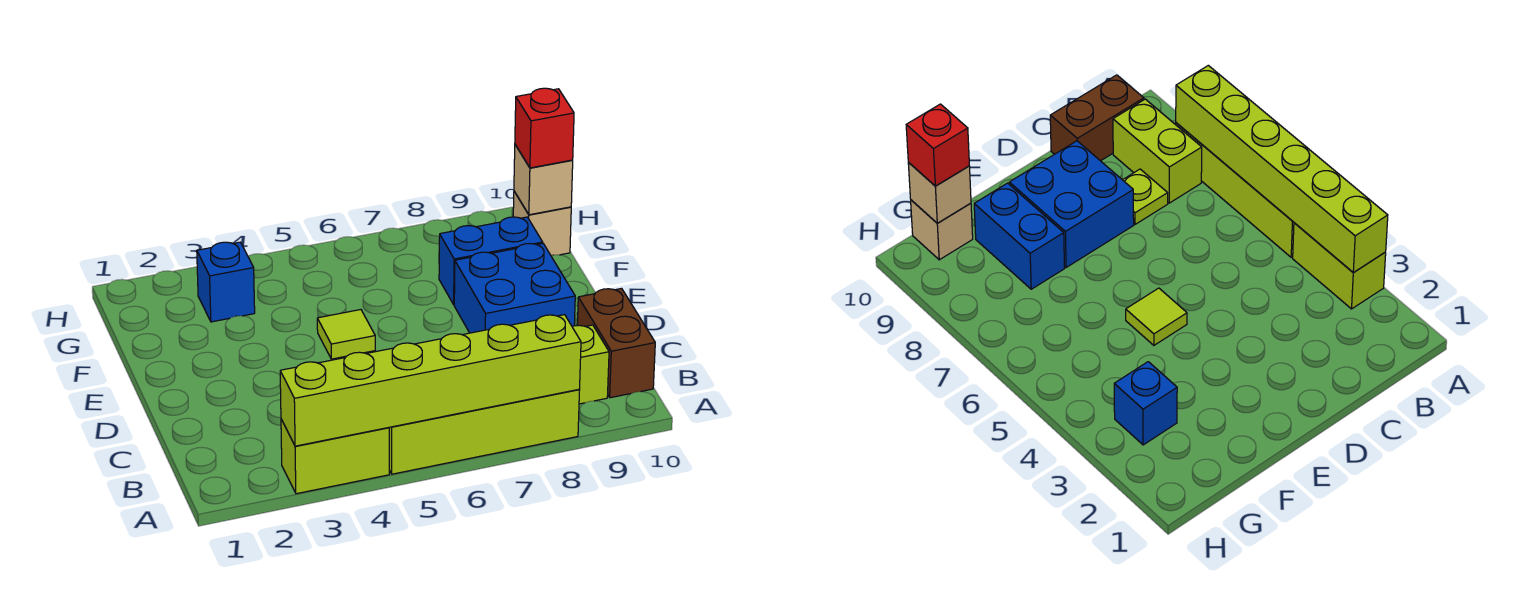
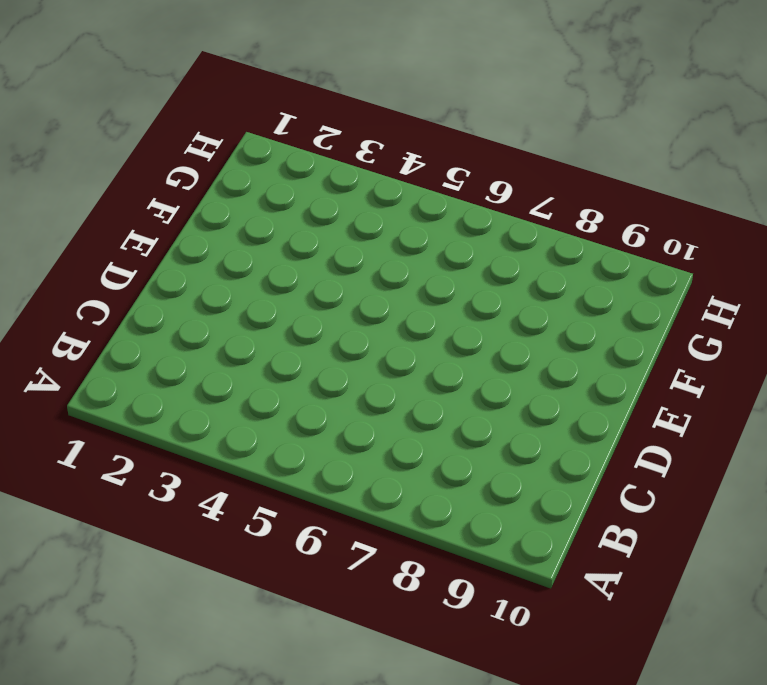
none -> lime 1x2 brick [281,419,389,494]
none -> lime 1x4 brick [389,389,580,474]
none -> lime 1x2 brick [572,325,609,404]

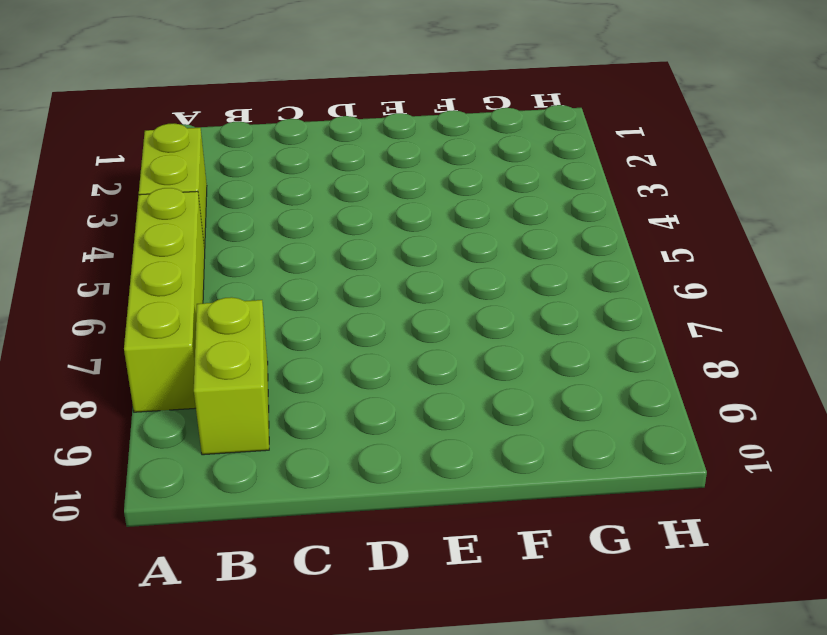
none -> brown 1x2 brick [577,289,655,398]
none -> lime 1x1 plate [1123,169,1168,224]
none -> blue 2x2 brick [454,244,575,333]

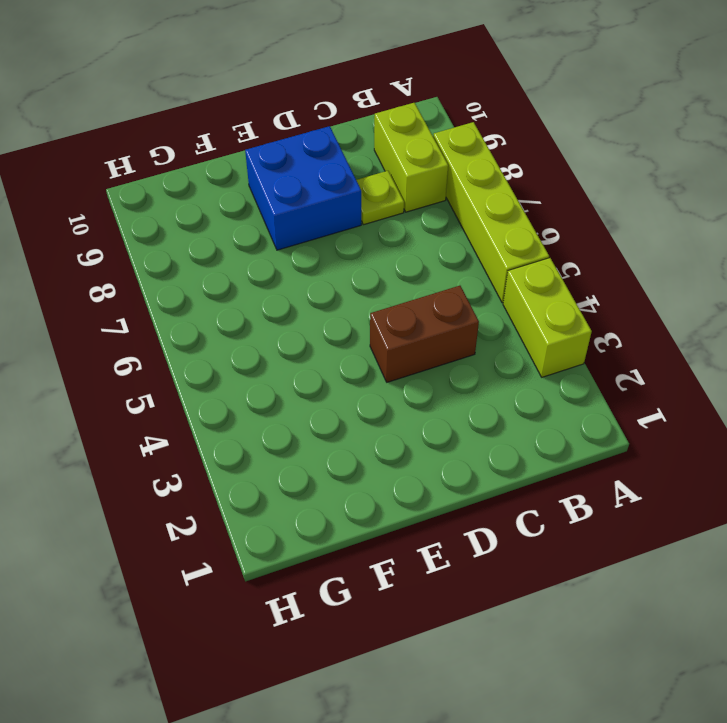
brown 1x2 brick [370,286,479,382] -> brown 1x2 brick moved to [577,289,655,398]
none -> lime 1x1 tile [317,310,375,359]
none -> blue 1x2 brick [439,217,543,305]
none -> blue 1x1 brick [197,242,255,322]

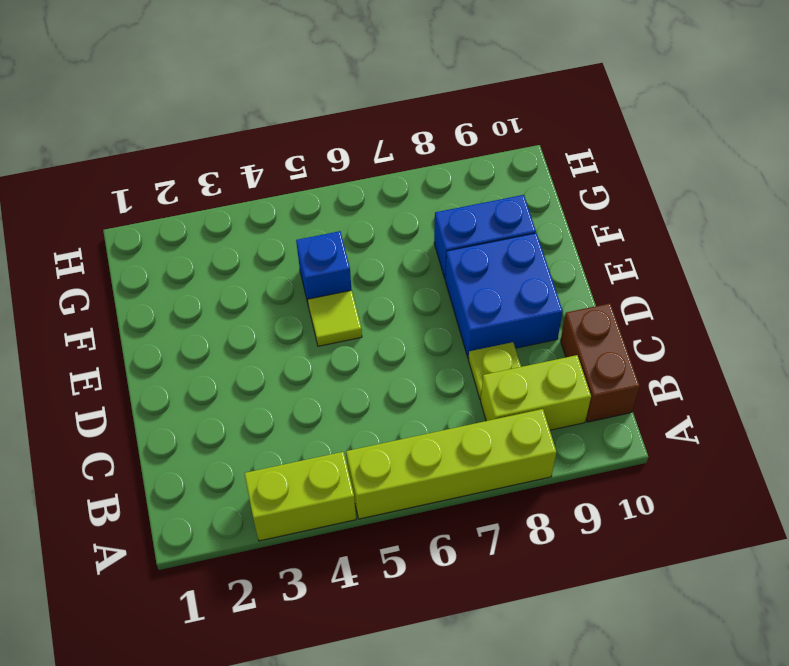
blue 1x1 brick [296,231,351,306] -> blue 1x1 brick moved to [197,242,255,322]
none -> tan 1x1 brick [513,191,571,256]
none -> lime 1x6 brick [280,315,581,446]
none -> tan 1x1 brick [514,145,573,215]

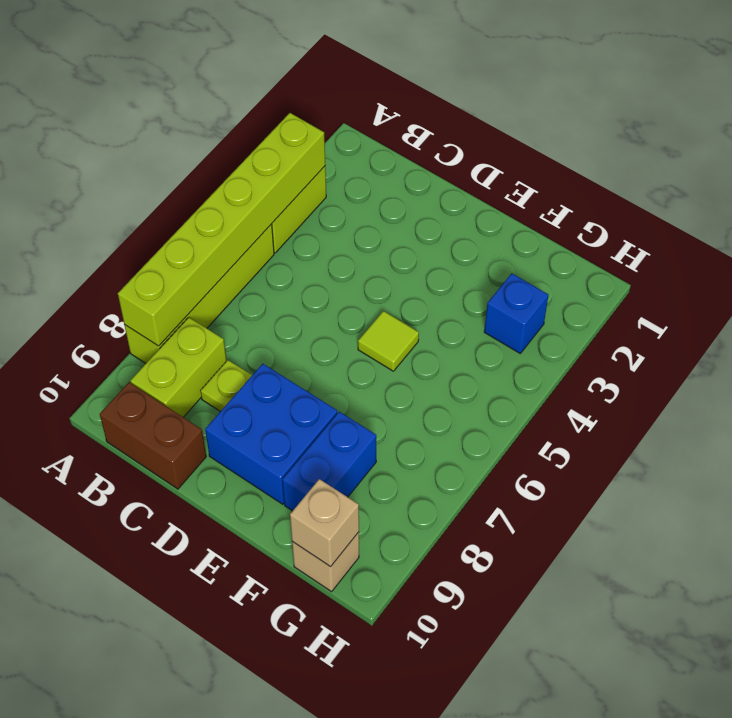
none -> red 1x1 brick [515,88,574,168]

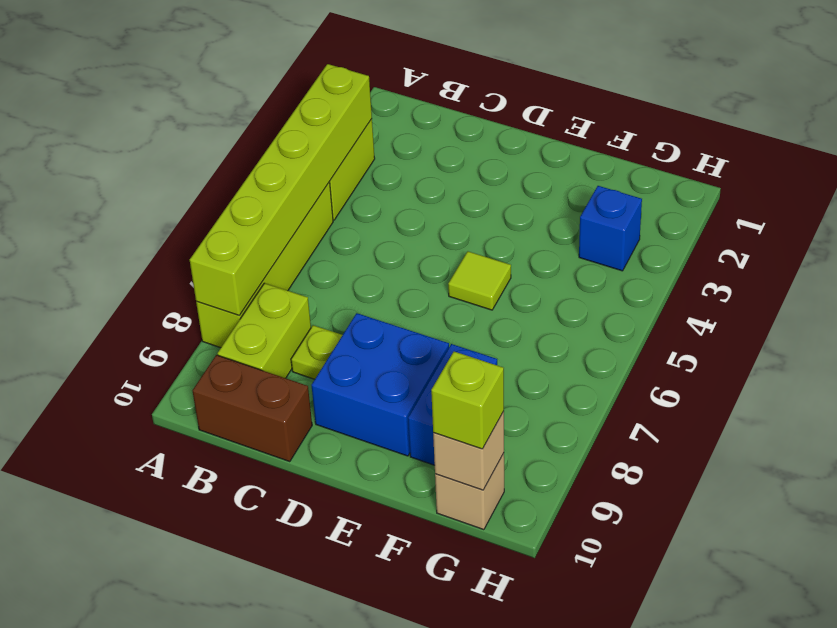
lime 1x1 brick [431,352,504,449] -> red 1x1 brick [515,88,574,168]

